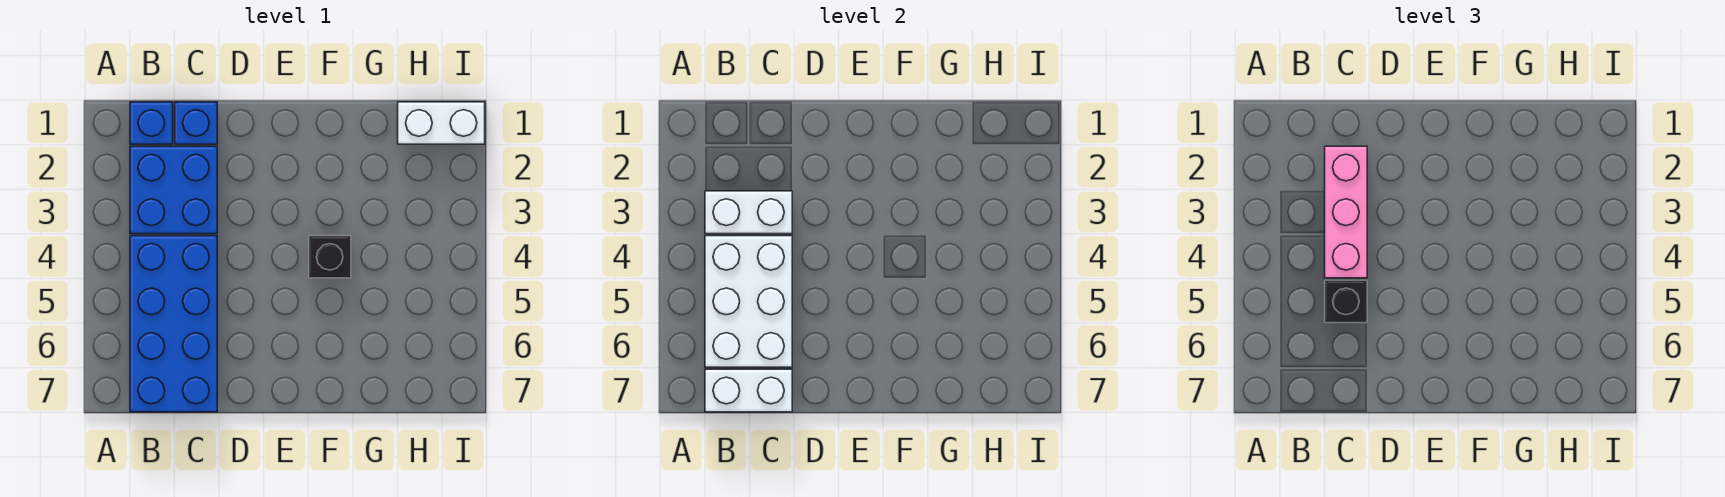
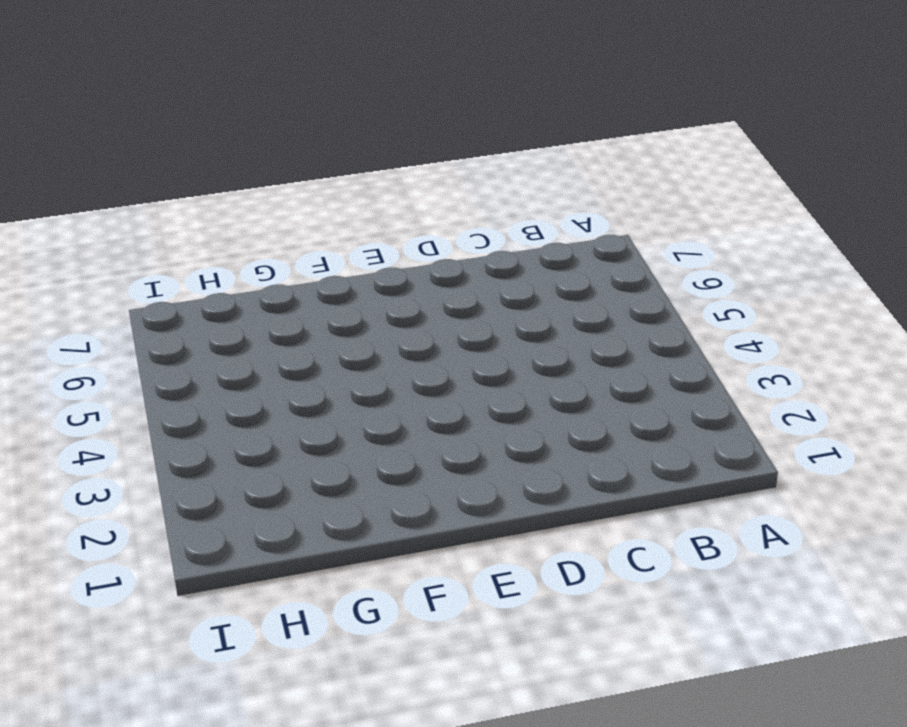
none -> blue 1x1 brick [130,102,173,144]
none -> blue 2x2 brick [130,146,217,234]

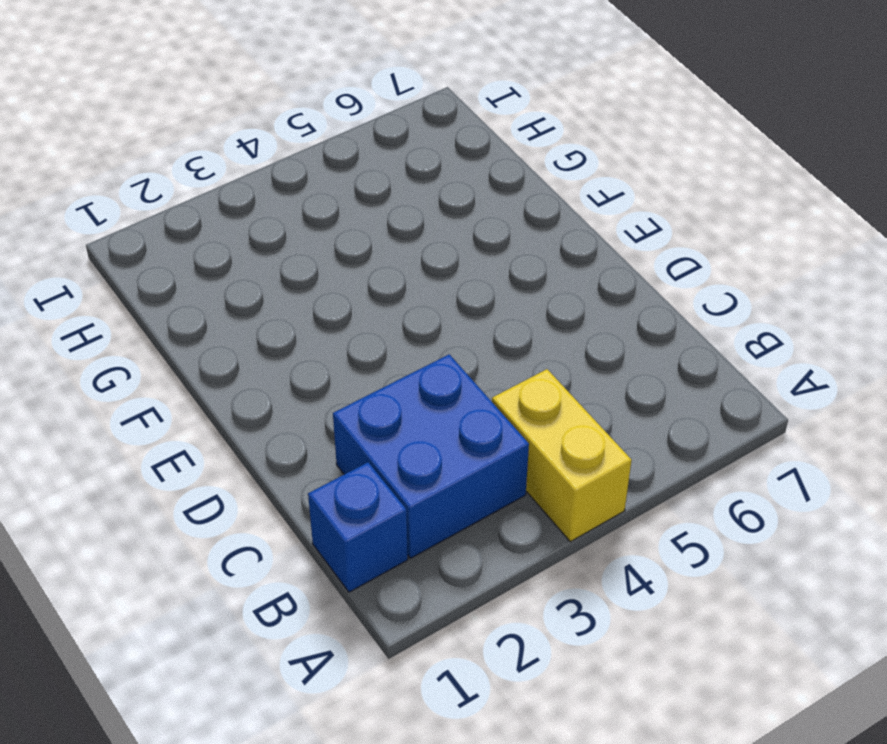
yellow 1x2 brick [492,369,632,542] -> blue 2x4 brick [130,236,217,412]
none -> blue 1x1 brick [175,102,217,144]
none -> black 1x1 brick [309,236,351,278]

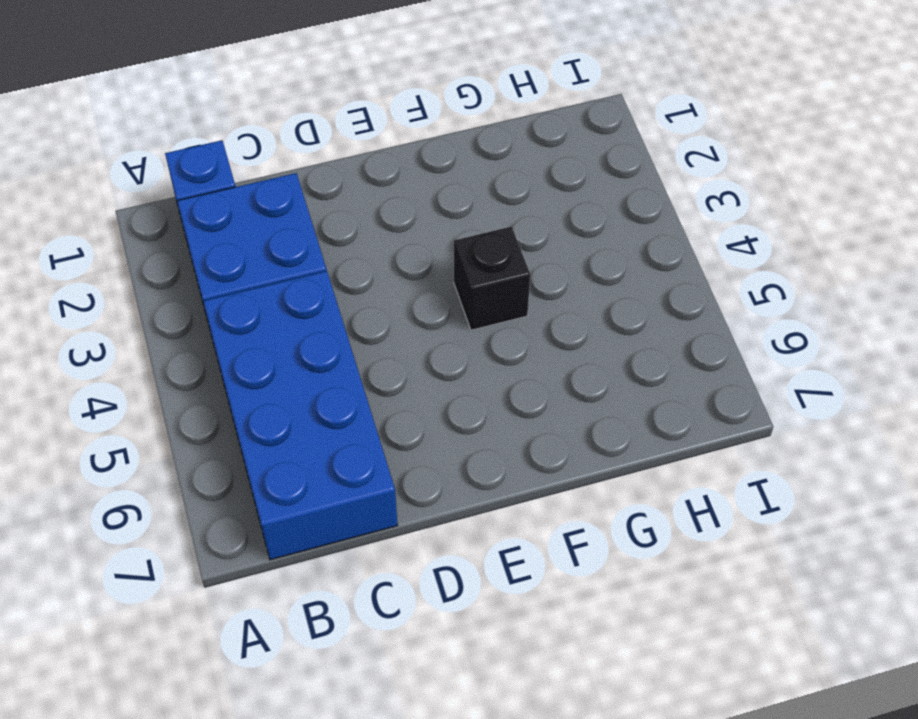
none -> blue 1x1 brick [175,102,217,144]
none -> white 1x2 brick [398,102,485,144]

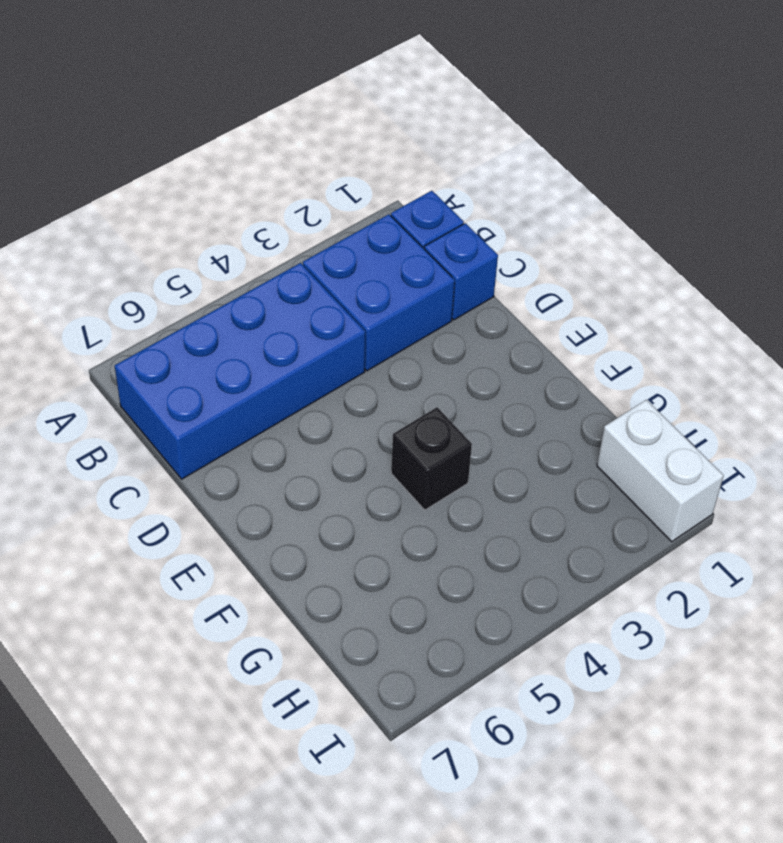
none -> white 1x2 brick [705,191,792,234]
none -> white 2x3 brick [705,236,792,367]

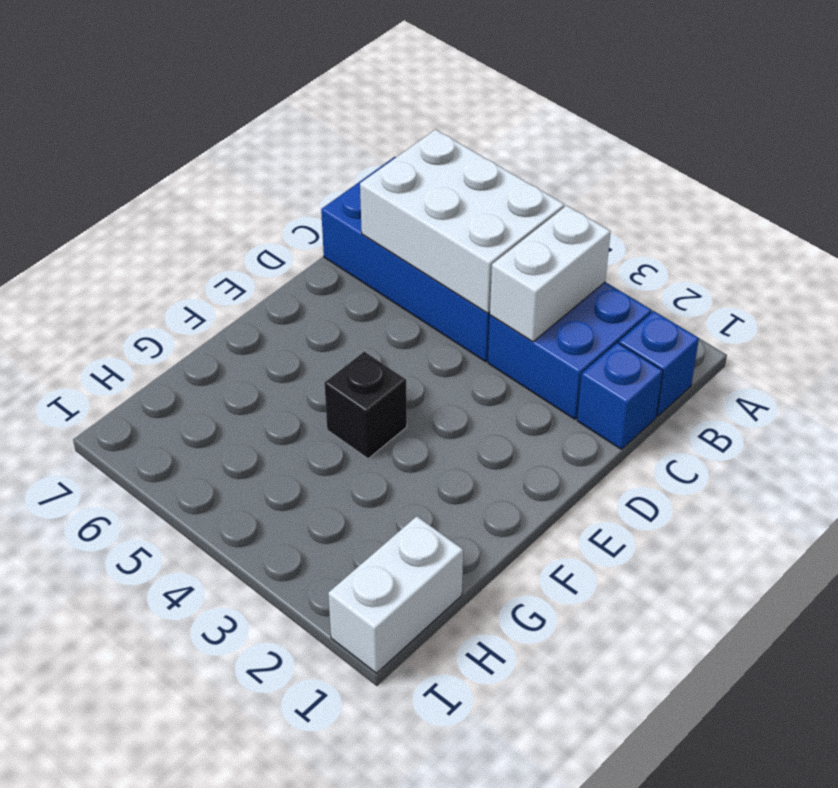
none -> white 1x2 brick [705,369,792,412]
none -> pink 1x3 brick [1325,146,1367,278]

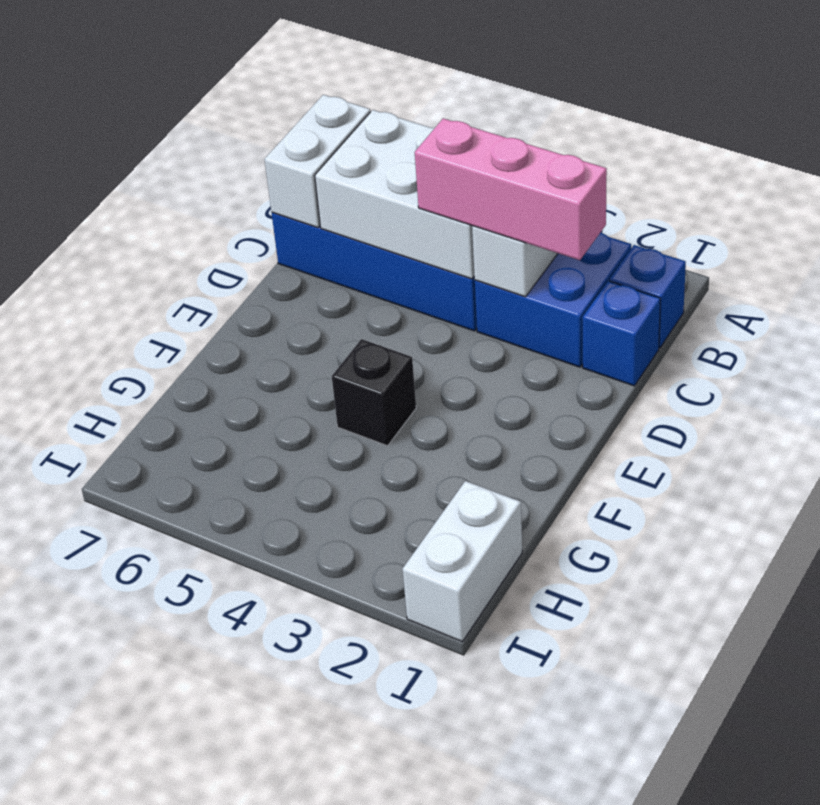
none -> black 1x1 brick [1325,280,1367,323]

